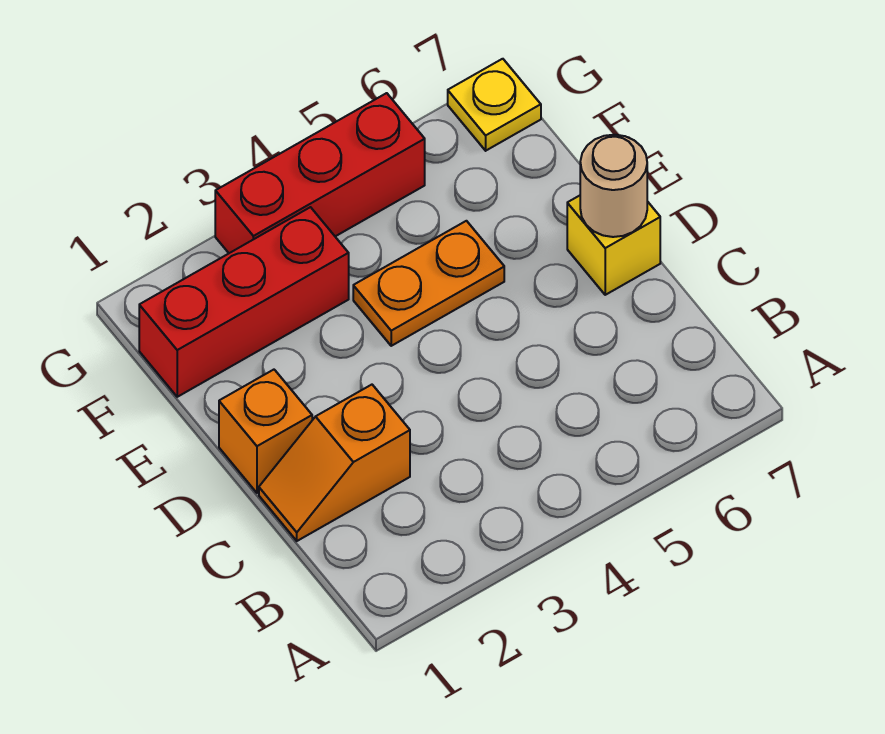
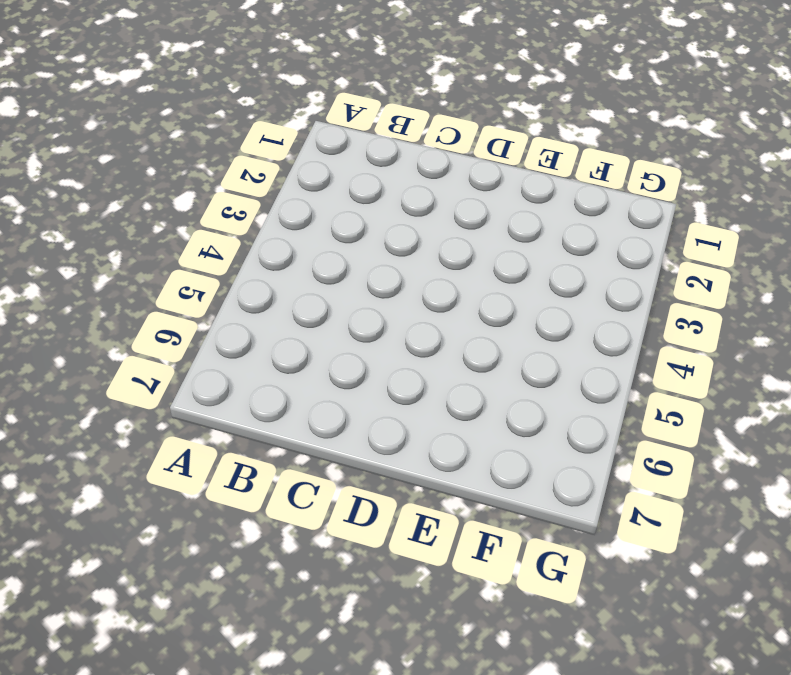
none -> orange 1x2 slope [259,385,410,541]
none -> orange 1x1 brick [219,370,312,493]

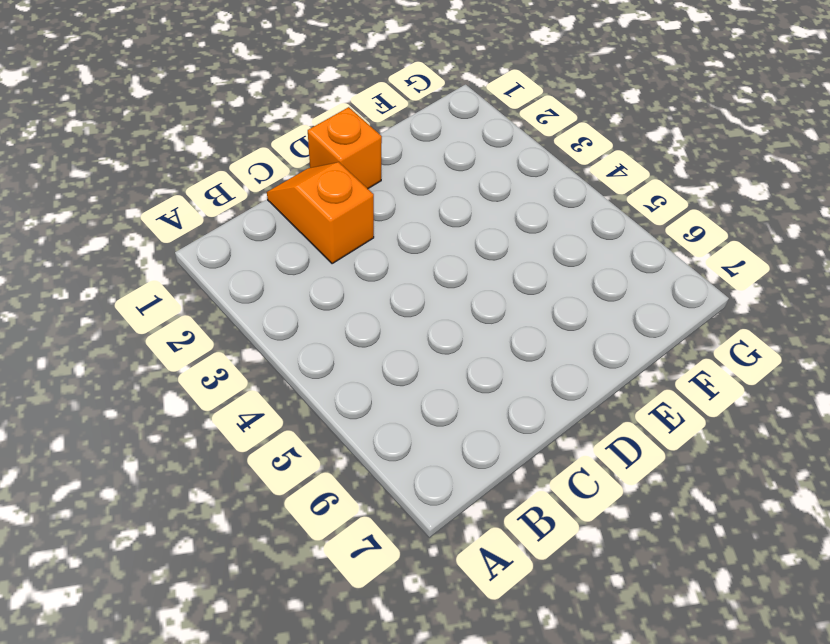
none -> yellow 1x1 brick [567,196,660,295]
none -> orange 1x2 plate [353,221,504,346]

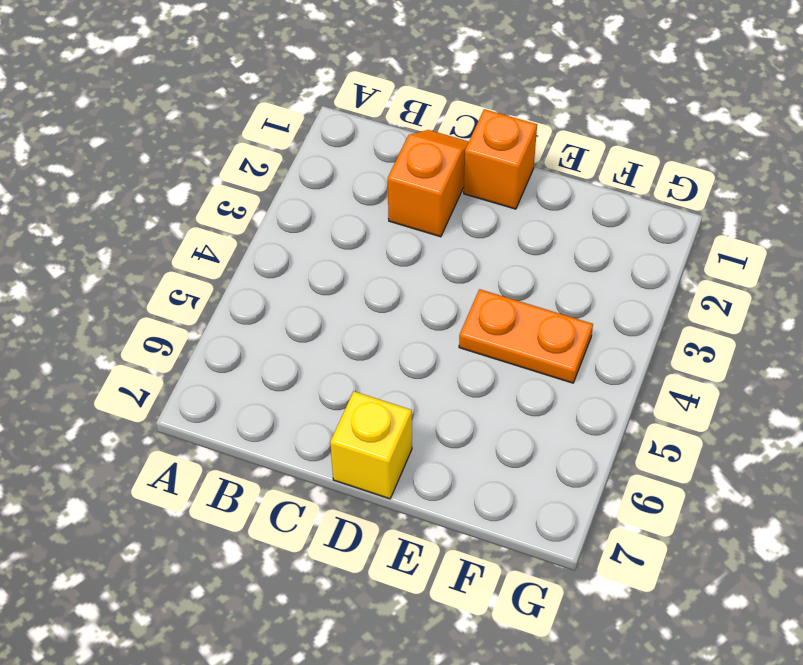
orange 1x2 plate [459,289,593,383] -> orange 1x2 plate turned to [353,221,504,346]
none -> red 1x3 brick [139,207,349,397]
none -> red 1x3 brick [215,93,425,253]

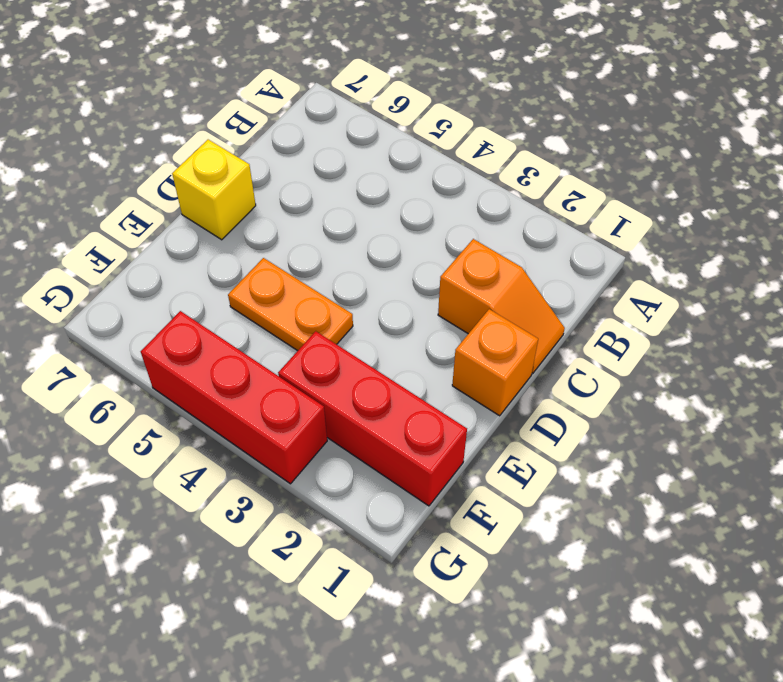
none -> yellow 1x1 plate [448,59,541,151]
none -> tan 1x1 round brick [580,135,647,237]

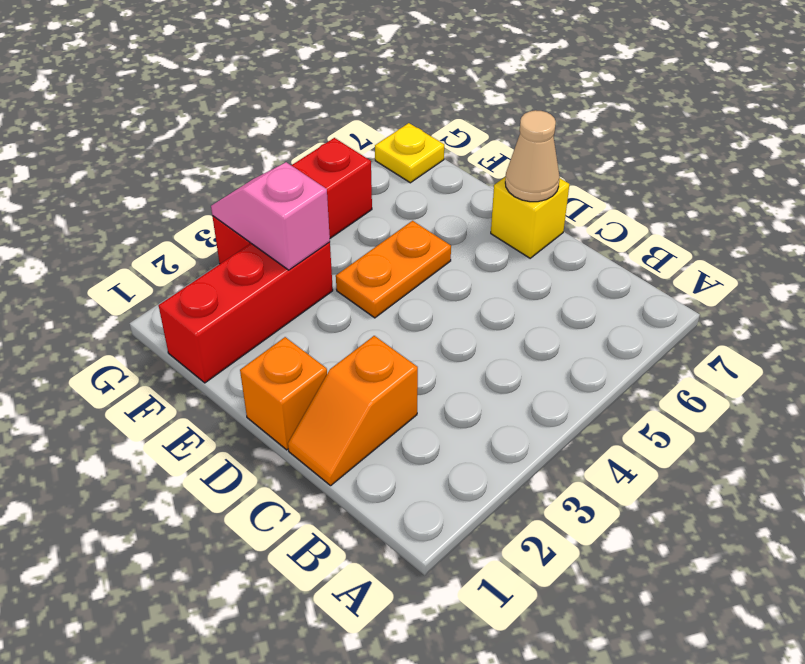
tan 1x1 cone [505,110,560,202] -> tan 1x1 round brick [580,135,647,237]
pink 1x2 slope [211,162,330,270] -> none

